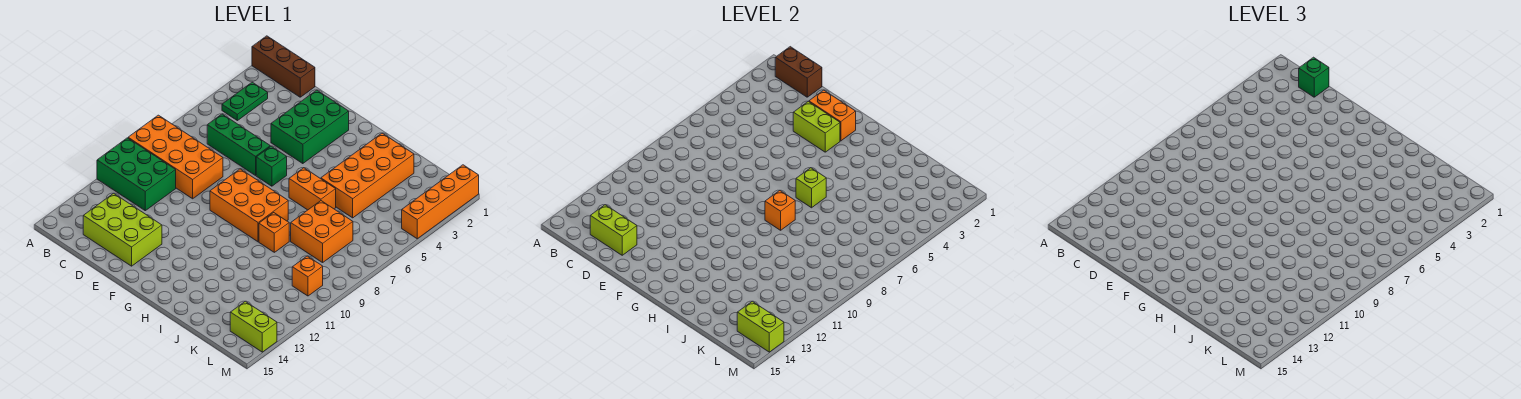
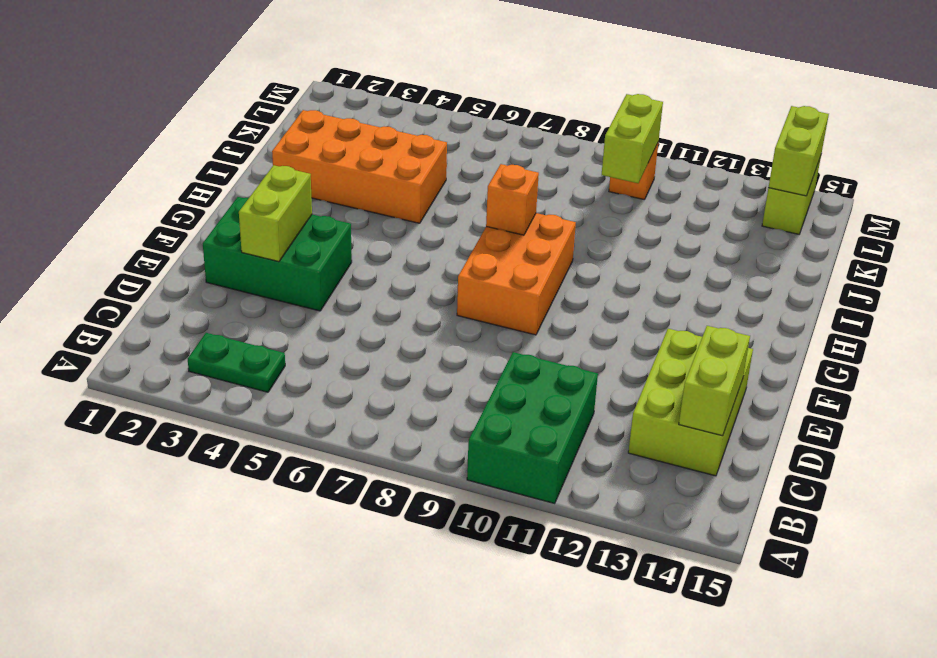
lime 1x2 brick [602,94,663,183] -> none
none -> brown 1x3 brick [252,36,315,97]
none -> orange 2x4 brick [128,115,223,199]
none -> green 1x3 brick [207,114,270,175]

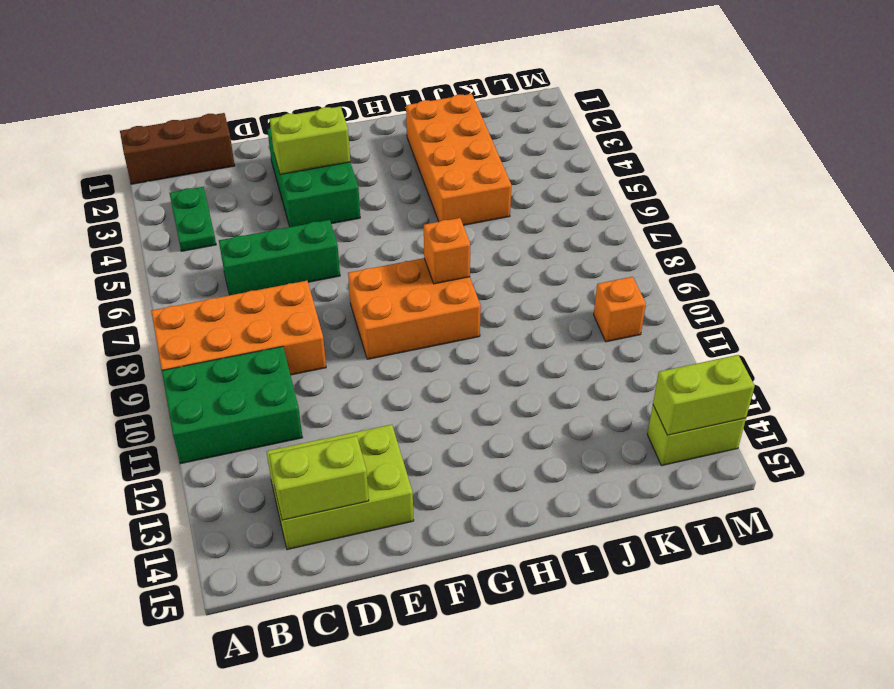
none -> green 1x1 brick [256,146,287,186]
none -> orange 1x2 brick [289,168,336,210]
none -> orange 1x1 brick [259,213,289,252]

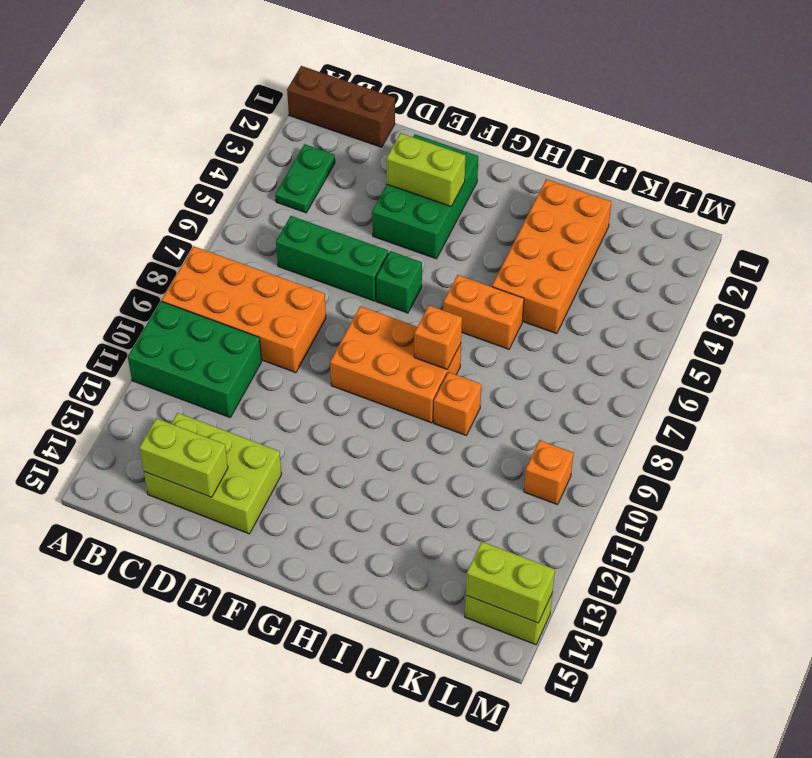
none -> orange 2x2 brick [291,201,353,263]
none -> orange 1x4 brick [402,165,479,239]
none -> brown 1x2 brick [775,47,822,97]

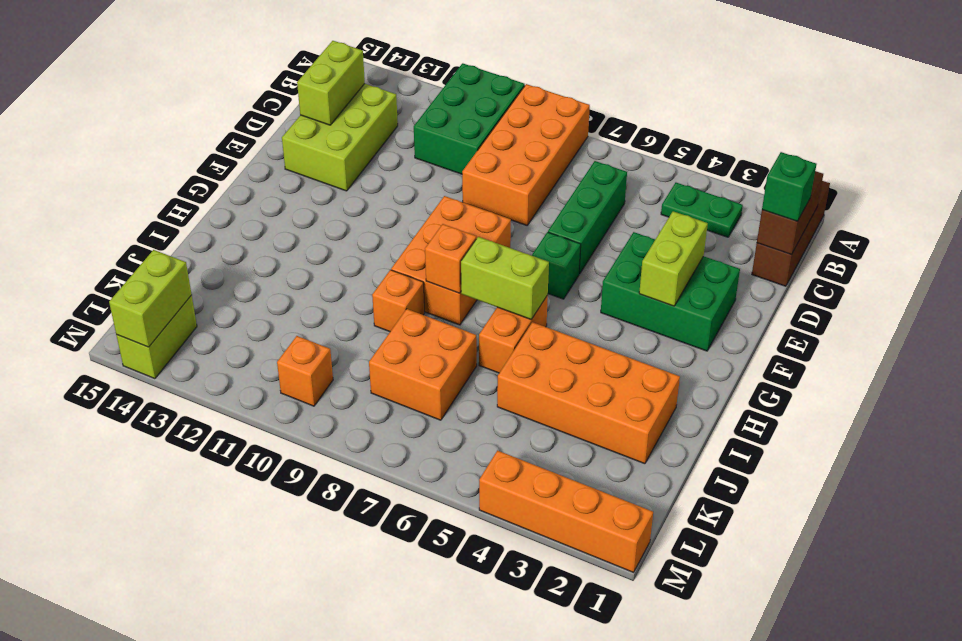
lime 1x2 brick [461,237,549,319] -> lime 1x1 brick [796,168,826,208]
none -> orange 1x2 brick [809,90,856,141]

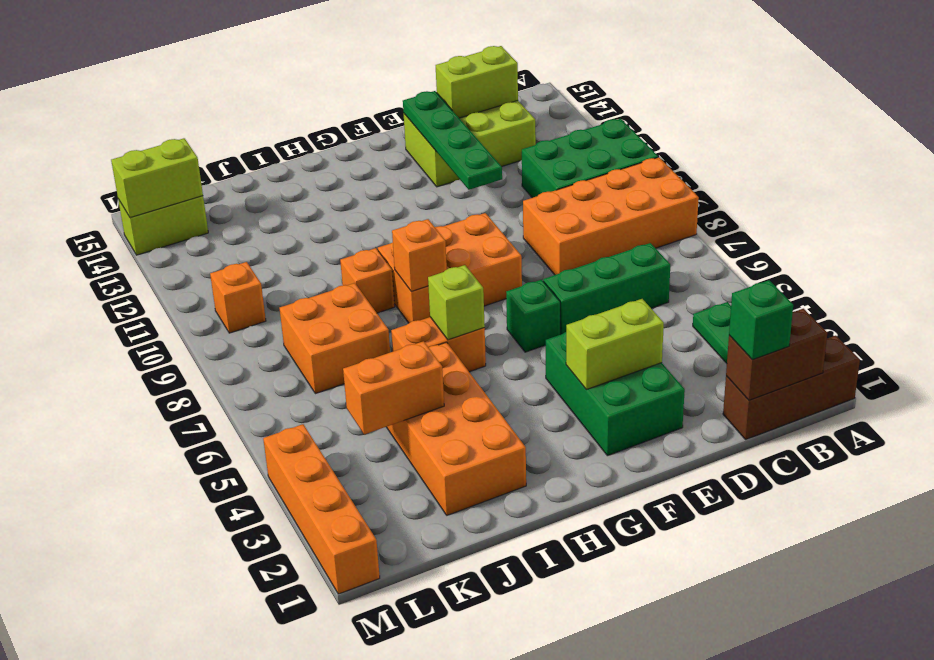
green 1x4 plate [403,91,502,190] -> none
orange 1x2 brick [343,341,444,434] -> orange 1x2 brick moved to [809,90,856,141]

